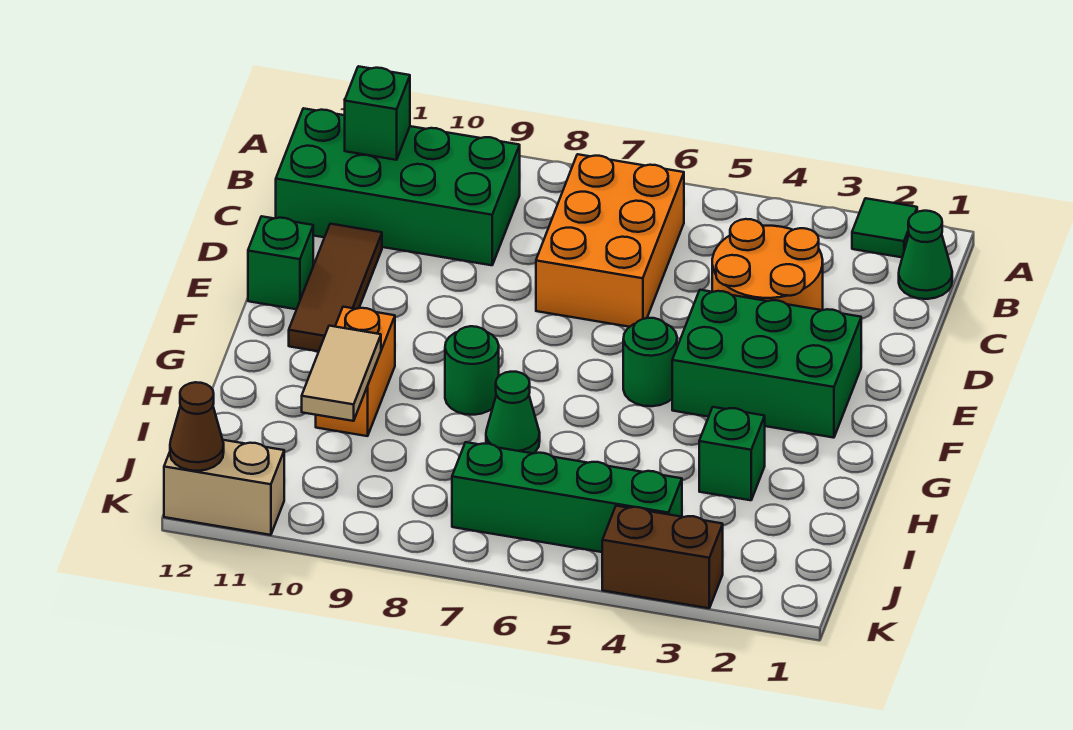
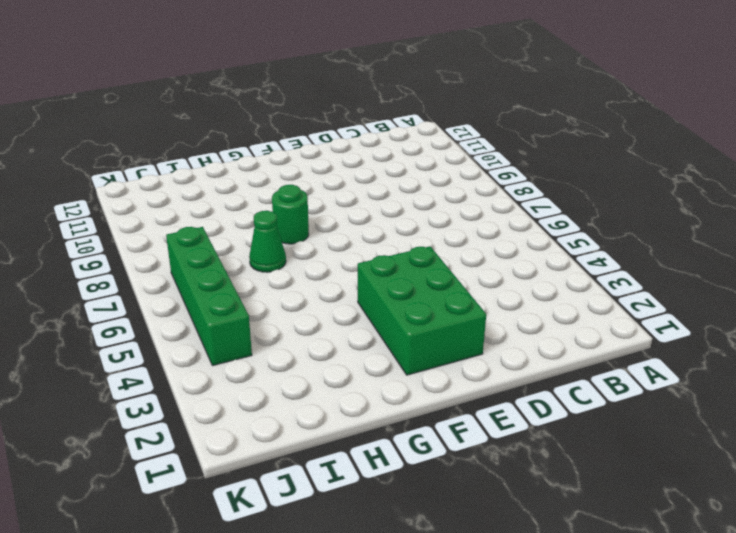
none -> green 1x1 tile [852,198,917,257]
none -> green 1x1 cone [899,211,952,299]
none -> orange 2x3 brick [536,154,684,327]

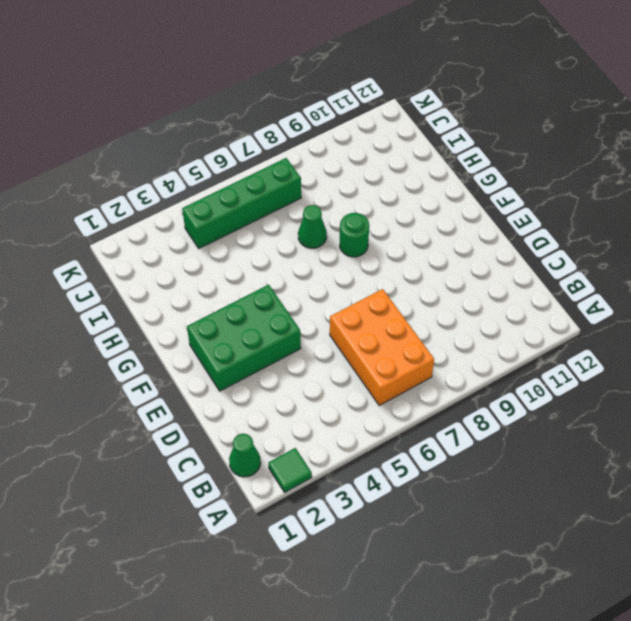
none -> green 2x4 brick [276,108,520,265]
none -> orange 2x2 round brick [712,219,823,310]
none -> brown 1x3 tile [289,224,382,351]

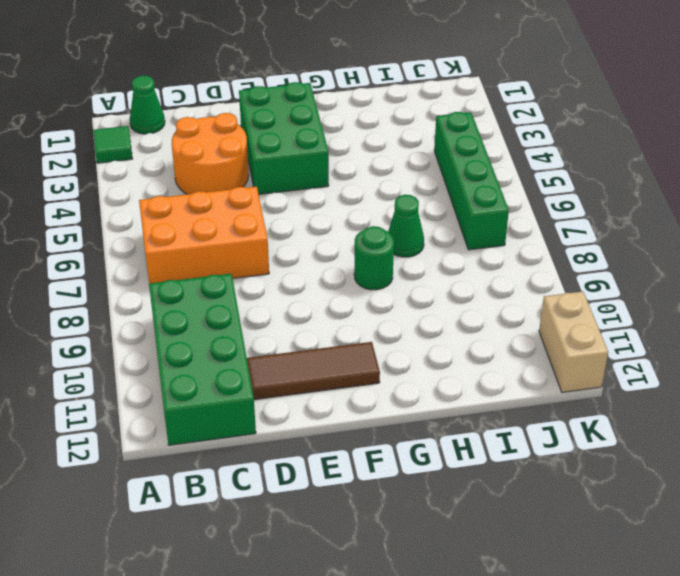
none -> green 1x1 brick [248,216,313,309]
none -> green 1x1 round brick [623,318,677,406]
none -> orange 1x2 brick [316,307,395,436]

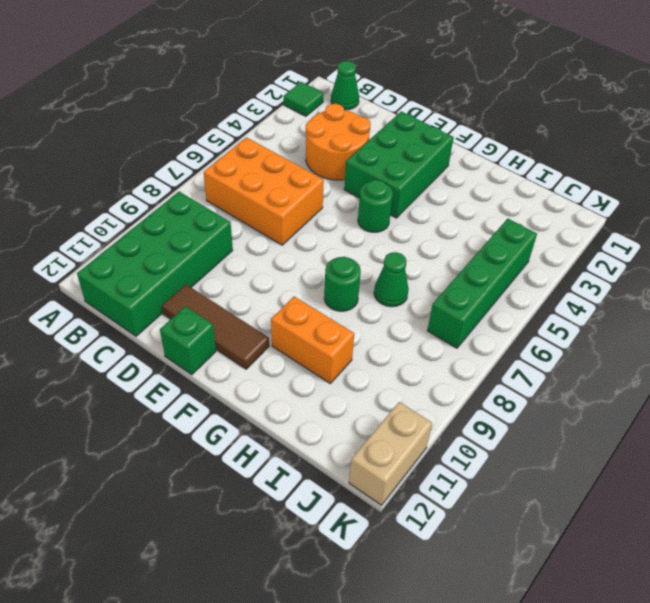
none -> green 1x1 brick [699,407,765,500]
none -> brown 1x2 brick [602,506,723,608]
none -> green 1x1 brick [345,66,410,160]

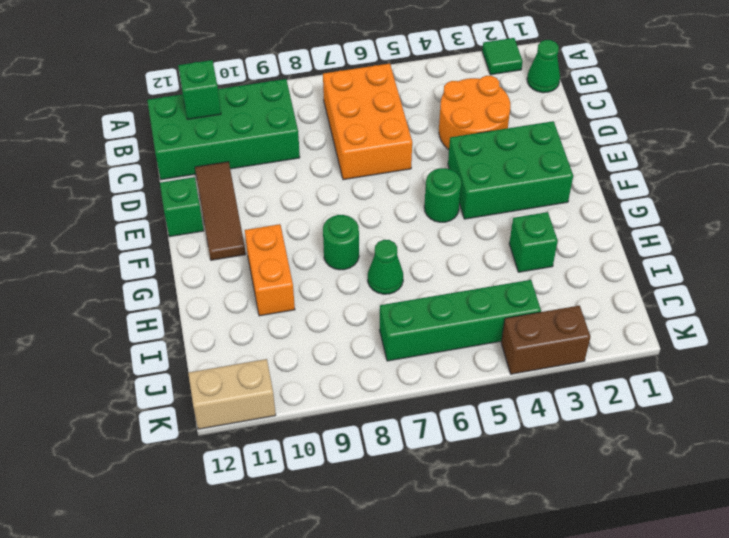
none -> tan 1x2 tile [302,326,381,421]
none -> brown 1x1 cone [170,382,224,471]

